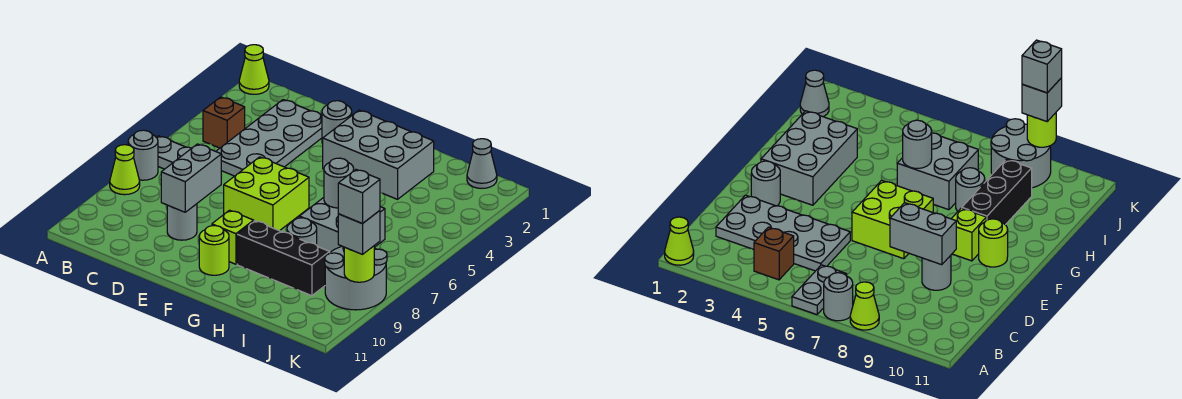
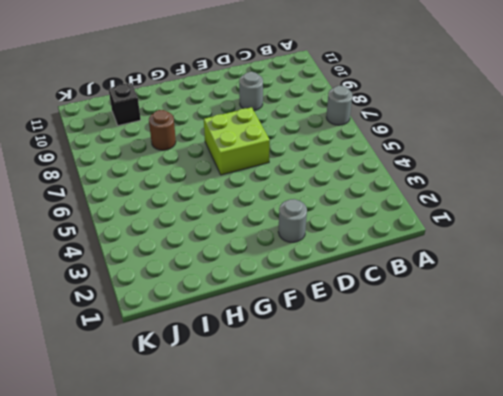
brown 1x1 round brick [149,110,176,150] -> grey 1x1 round brick [287,218,317,245]
black 1x1 brick [108,83,141,126] -> none
none -> lime 1x1 cone [239,45,269,94]
none -> grey 1x2 plate [156,136,191,169]
none -> lime 1x1 cone [110,145,140,195]

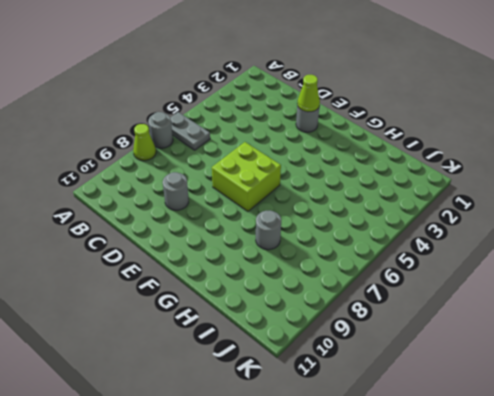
lime 1x1 cone [297,75,320,112] -> lime 1x1 cone moved to [239,45,269,94]
none -> brown 1x1 brick [203,97,245,148]
none -> grey 2x4 plate [216,100,322,176]
none -> grey 2x3 brick [323,110,434,199]

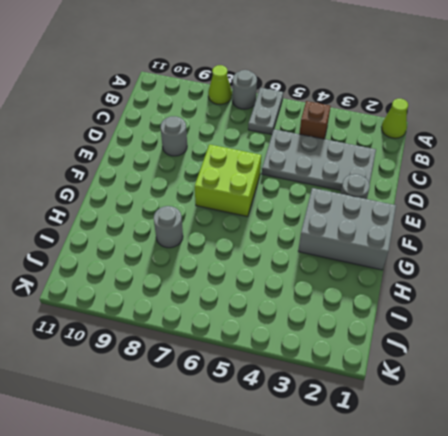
grey 2x3 brick [298,188,396,270] -> grey 2x3 brick turned to [323,110,434,199]
none -> lime 1x1 brick [212,210,254,264]
none -> lime 1x1 round brick [199,226,229,275]
none -> black 1x3 brick [237,221,330,296]

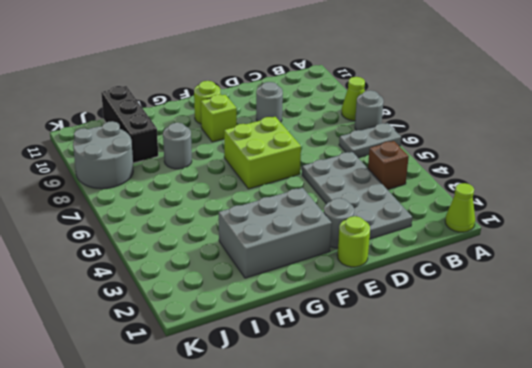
lime 1x1 round brick [337,216,370,267] -> lime 1x1 round brick moved to [344,246,374,282]
black 1x3 brick [101,86,158,163] -> black 1x3 brick turned to [237,221,330,296]
none -> grey 2x2 brick [299,198,385,252]
none -> grey 1x1 cone [467,139,497,188]
none -> grey 1x2 brick [161,144,221,212]

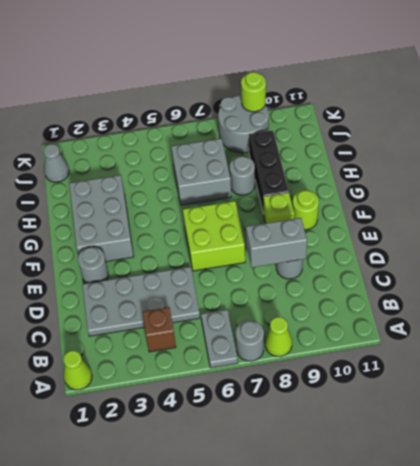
none -> grey 1x1 round brick [324,158,354,208]
none -> grey 1x1 brick [338,211,380,254]
none -> grey 1x1 brick [338,170,380,224]

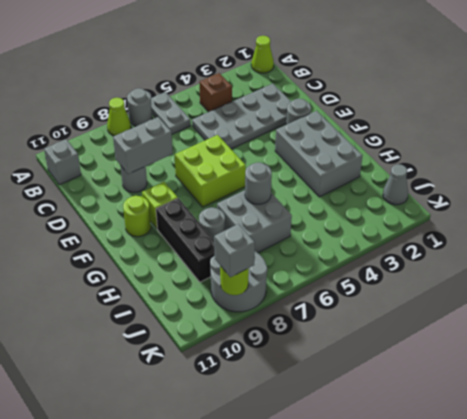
grey 1x1 brick [44,139,81,185] -> grey 1x1 brick moved to [338,170,380,224]

